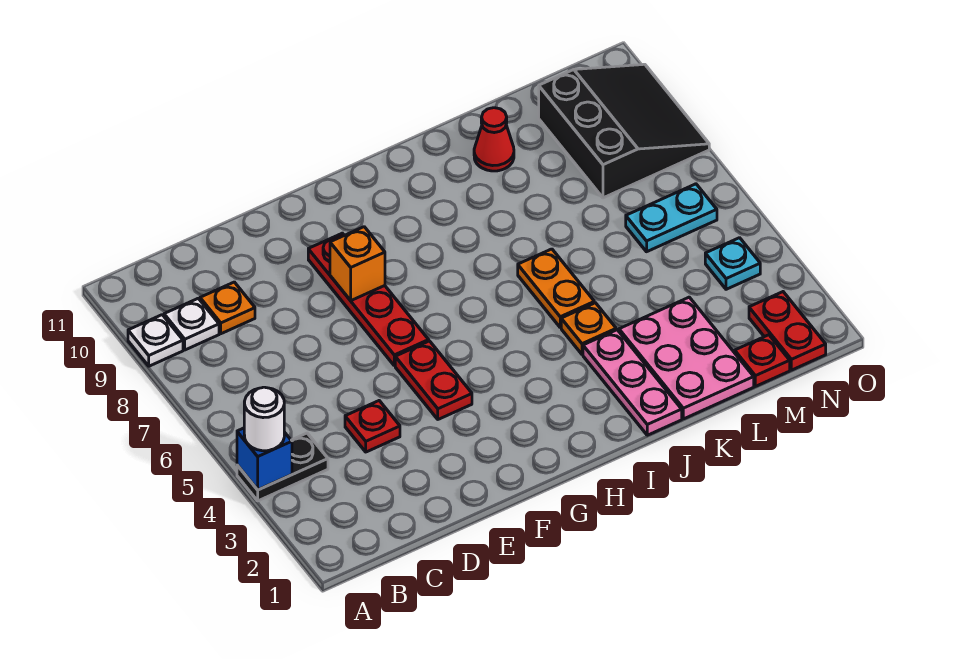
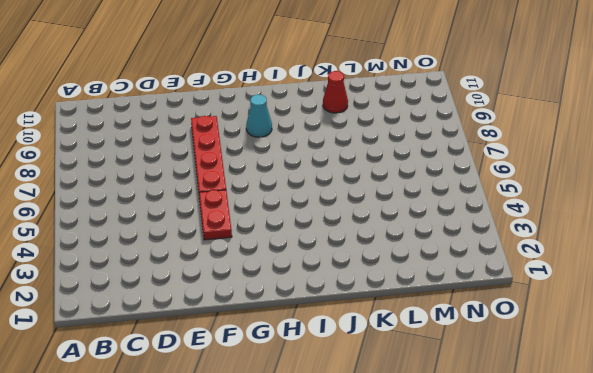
cyan 1x1 cone [246,95,272,137] -> none
none -> black 1x2 plate [237,433,328,501]
none -> white 1x1 plate [128,315,183,366]
none -> white 1x1 plate [164,298,219,350]

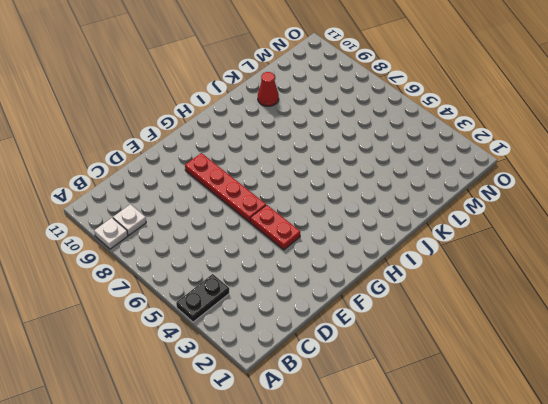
none -> orange 1x1 plate [200,282,255,334]
none -> red 1x1 plate [345,401,400,452]
none -> pink 1x3 plate [583,330,682,435]

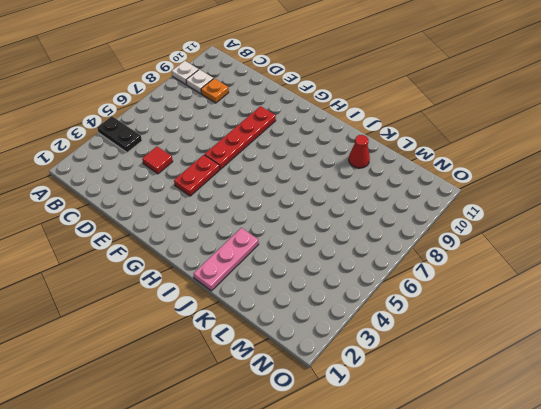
red 1x1 tile [142,147,173,174] -> red 1x1 plate [345,401,400,452]
none -> orange 1x1 plate [561,303,616,354]
none -> orange 1x2 plate [518,249,594,327]
none -> pink 2x3 plate [619,297,754,419]

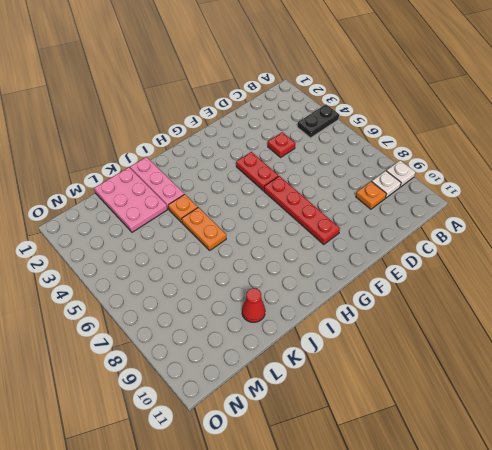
none -> red 1x1 plate [735,335,790,386]
none -> cyan 1x2 plate [626,184,717,252]
none -> black 3x3 slope [539,64,709,198]

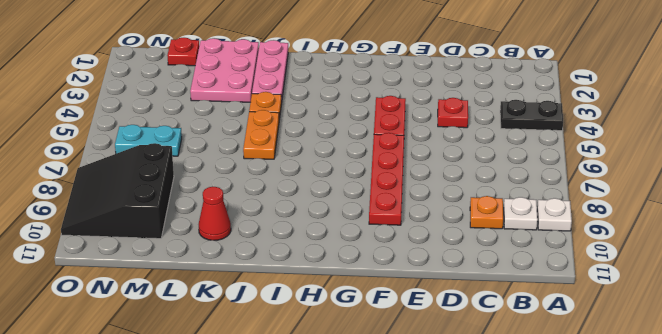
none -> red 1x2 plate [749,292,826,370]
none -> cyan 1x1 plate [705,238,760,289]
none -> blue 1x1 brick [237,428,292,490]

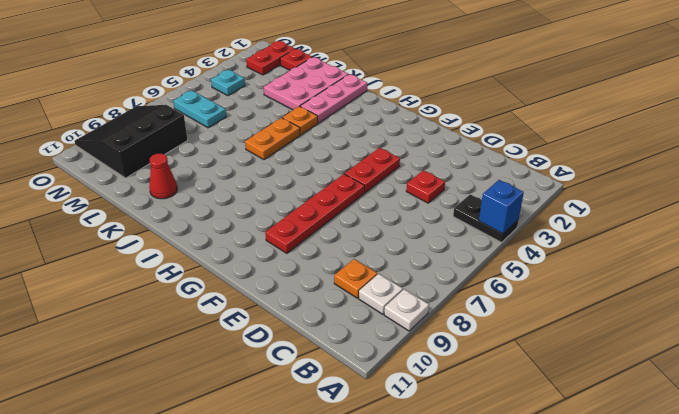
none -> orange 1x1 brick [330,227,385,301]
none -> white 1x1 round brick [244,387,284,451]

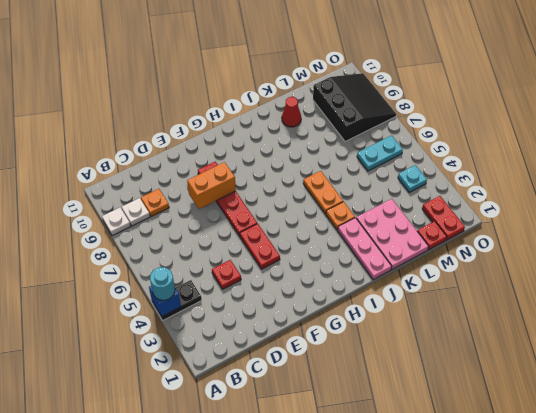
cyan 1x1 round brick [150,267,175,300] -> white 1x1 round brick [244,387,284,451]
orange 1x2 brick [187,162,236,209] -> orange 1x1 brick [330,227,385,301]

